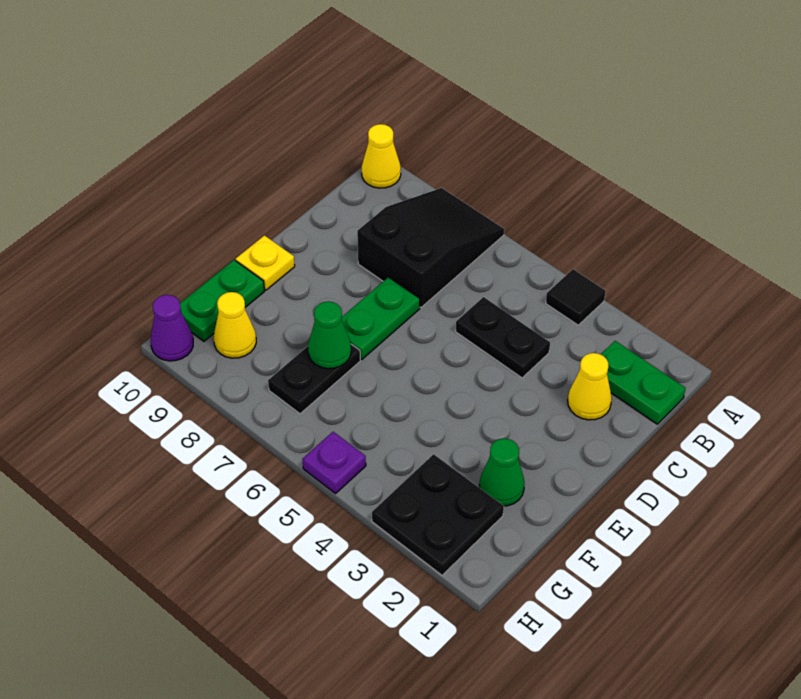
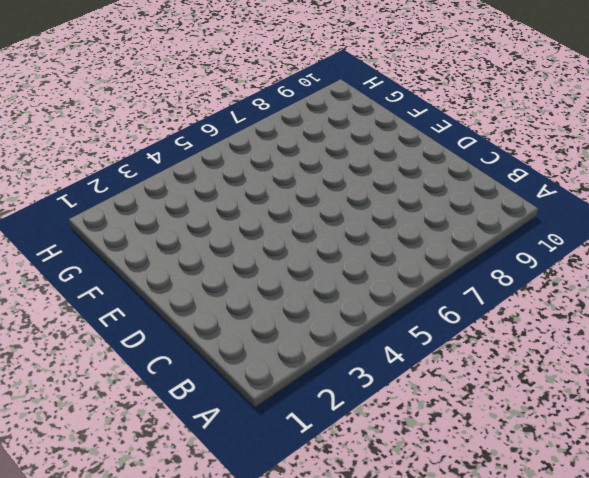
none -> black 1x1 tile [546,269,606,325]
none -> black 2x3 slope [357,188,504,307]
none -> yellow 1x1 cone [362,124,401,188]

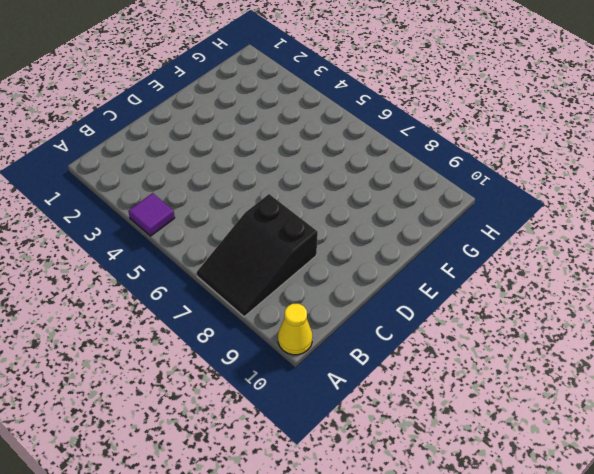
purple 1x1 tile [128,193,175,236] -> black 1x1 tile [546,269,606,325]
none -> green 1x2 plate [601,341,685,424]
none -> yellow 1x1 cone [568,353,612,420]
none -> black 1x2 plate [456,297,550,378]

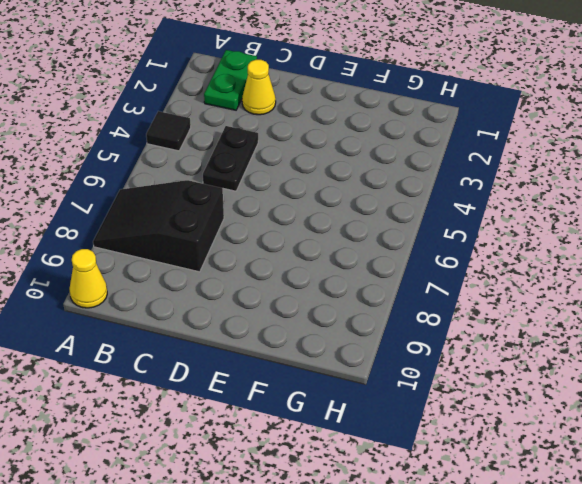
none -> green 1x2 plate [342,277,420,360]
none -> yellow 1x1 plate [236,236,295,290]
none -> green 1x1 cone [479,439,524,506]

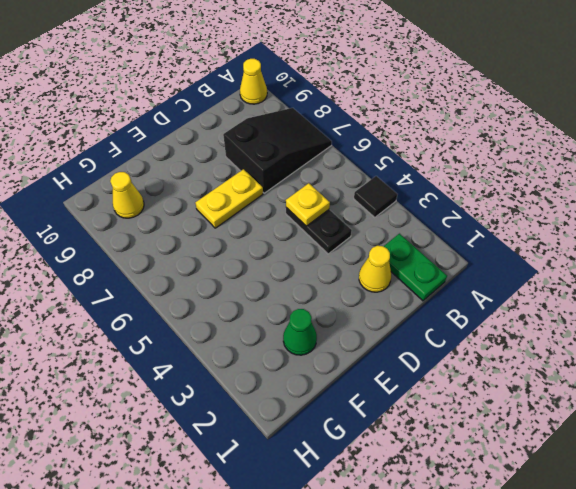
yellow 1x1 plate [286,183,330,226] -> yellow 1x1 plate moved to [236,236,295,290]
yellow 1x2 plate [195,169,263,228] -> green 1x2 plate [342,277,420,360]
none -> black 1x2 plate [268,344,360,414]
none -> green 1x2 plate [180,260,265,341]
none -> black 2x2 plate [372,454,504,575]

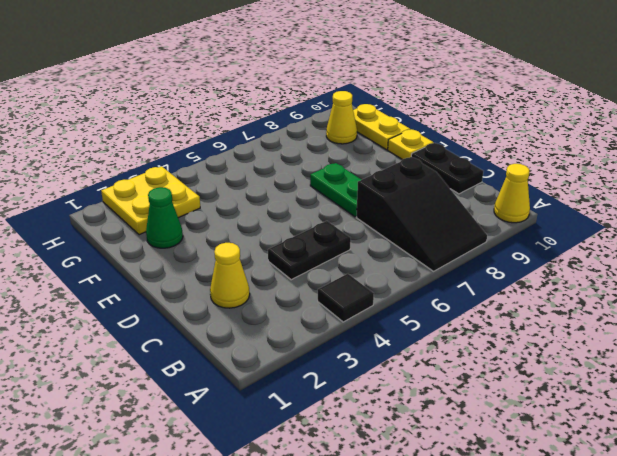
black 1x2 plate [411,143,483,194] -> black 1x2 plate moved to [268,344,360,414]
yellow 1x2 plate [353,104,410,150] -> green 1x2 plate [180,260,265,341]
yellow 2x2 plate [101,166,200,235] -> black 2x2 plate [372,454,504,575]
none -> green 1x2 plate [601,341,685,424]
none -> purple 1x1 plate [302,432,366,493]
none -> purple 1x1 cone [151,295,193,361]

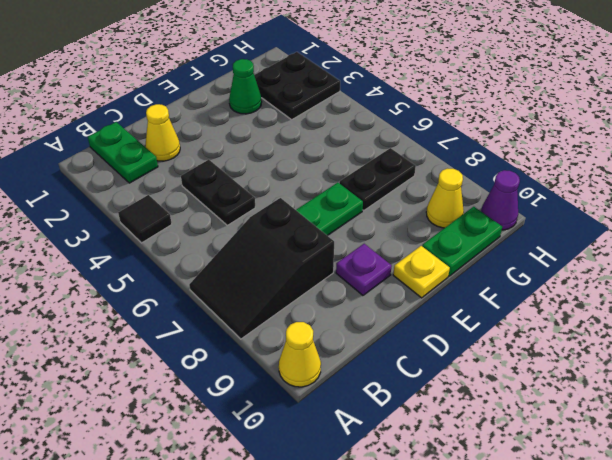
purple 1x1 plate [336,244,392,295] -> purple 1x1 plate moved to [302,432,366,493]
none -> green 1x1 cone [308,301,351,369]

